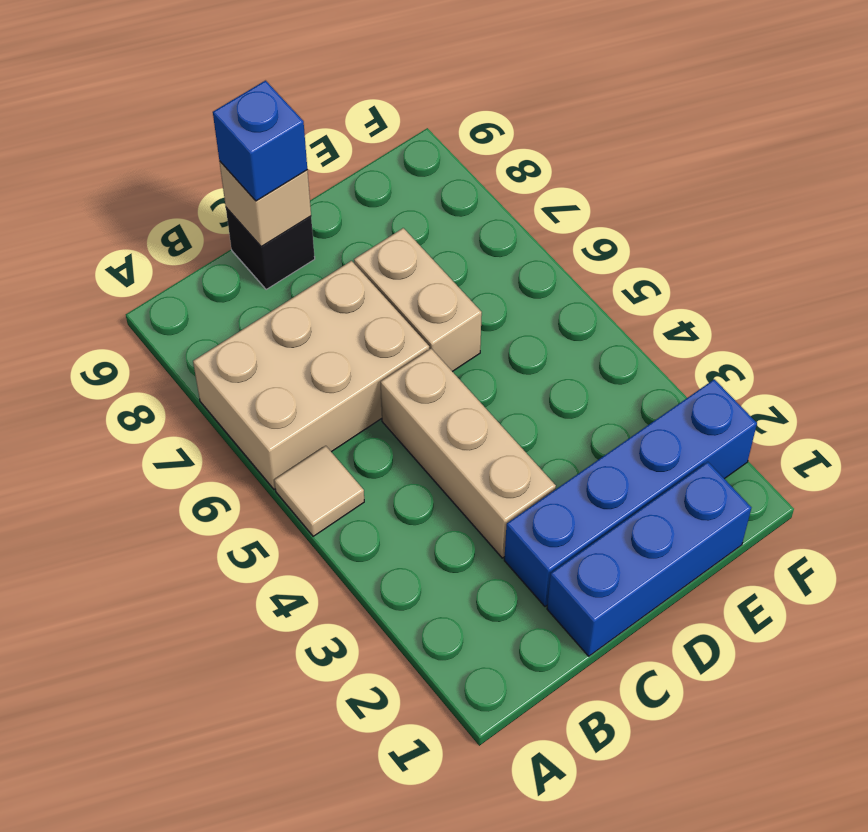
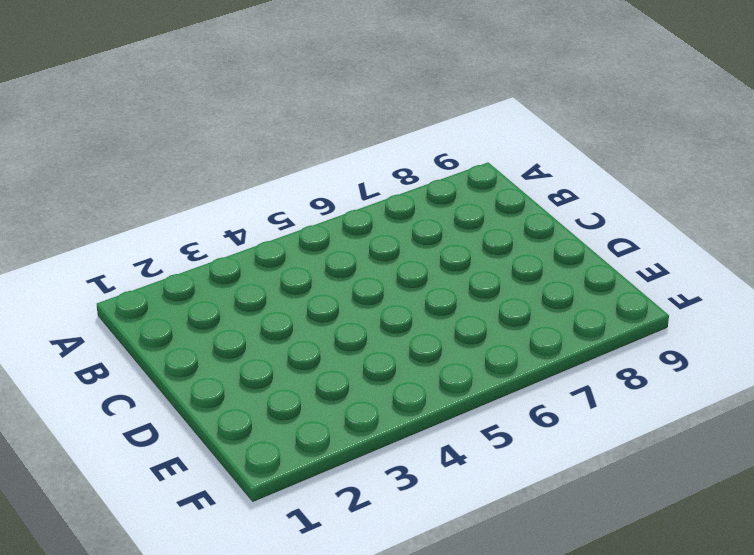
none -> tan 1x1 tile [274,446,364,536]
none -> tan 2x3 brick [193,261,429,489]

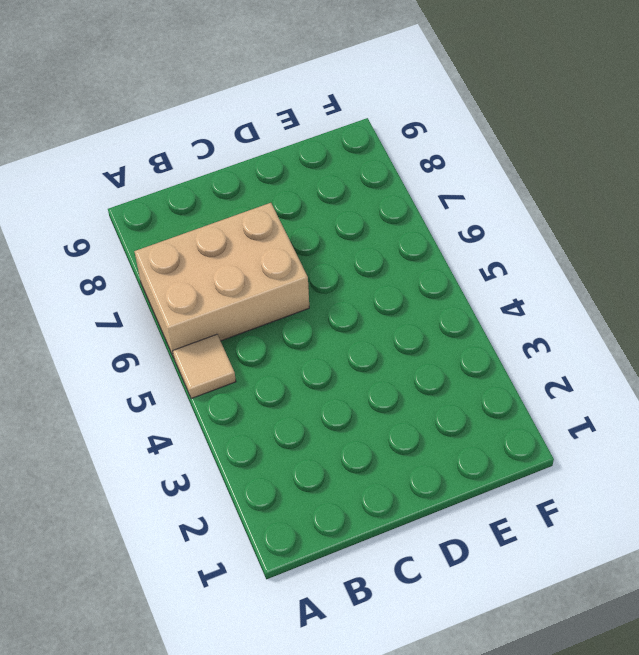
none -> blue 1x3 brick [547,462,752,656]
none -> blue 1x4 brick [504,379,757,606]

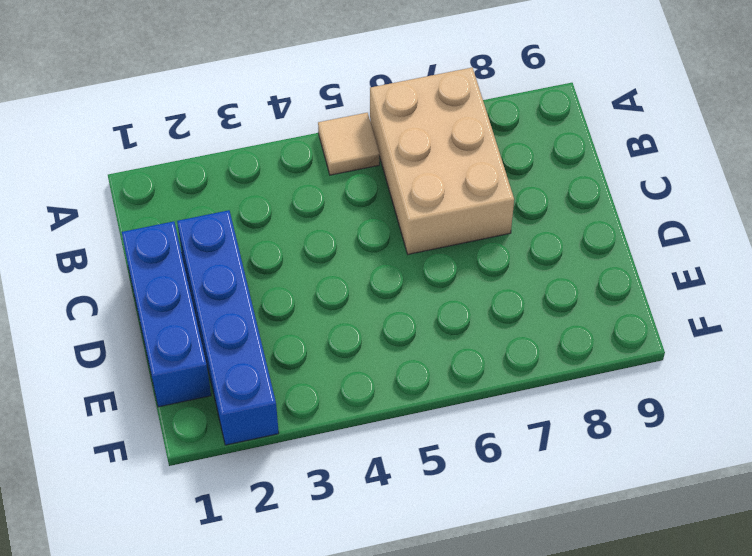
none -> tan 1x3 brick [381,349,556,558]
none -> black 1x1 brick [226,208,315,290]

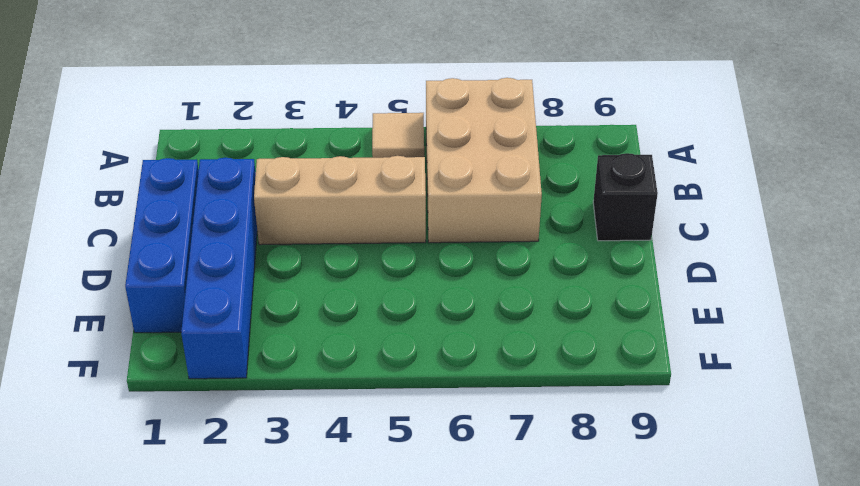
none -> tan 1x2 brick [354,228,482,372]
none -> tan 1x1 brick [219,161,311,247]

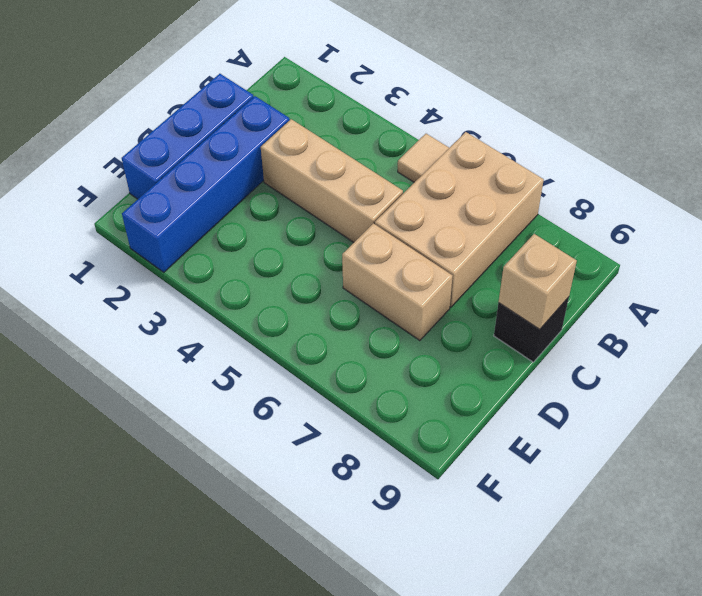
none -> blue 1x1 brick [213,81,307,201]

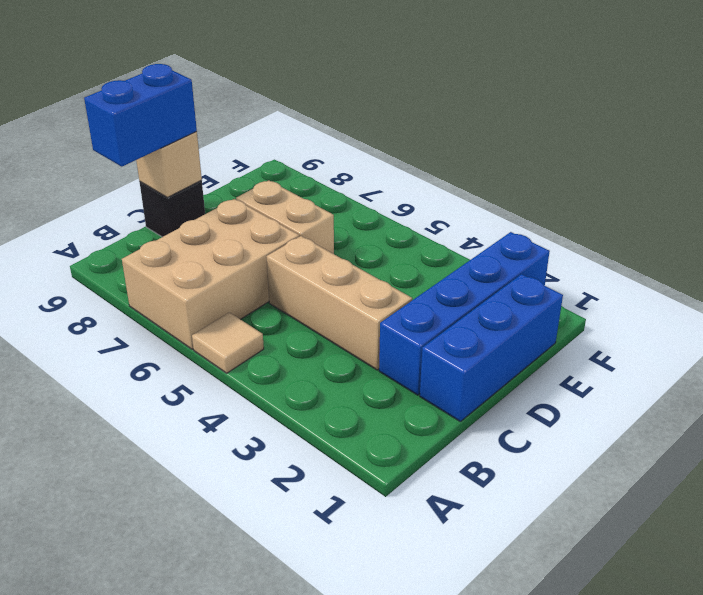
blue 1x2 brick [84,64,197,166] -> blue 1x1 brick [213,81,307,201]

